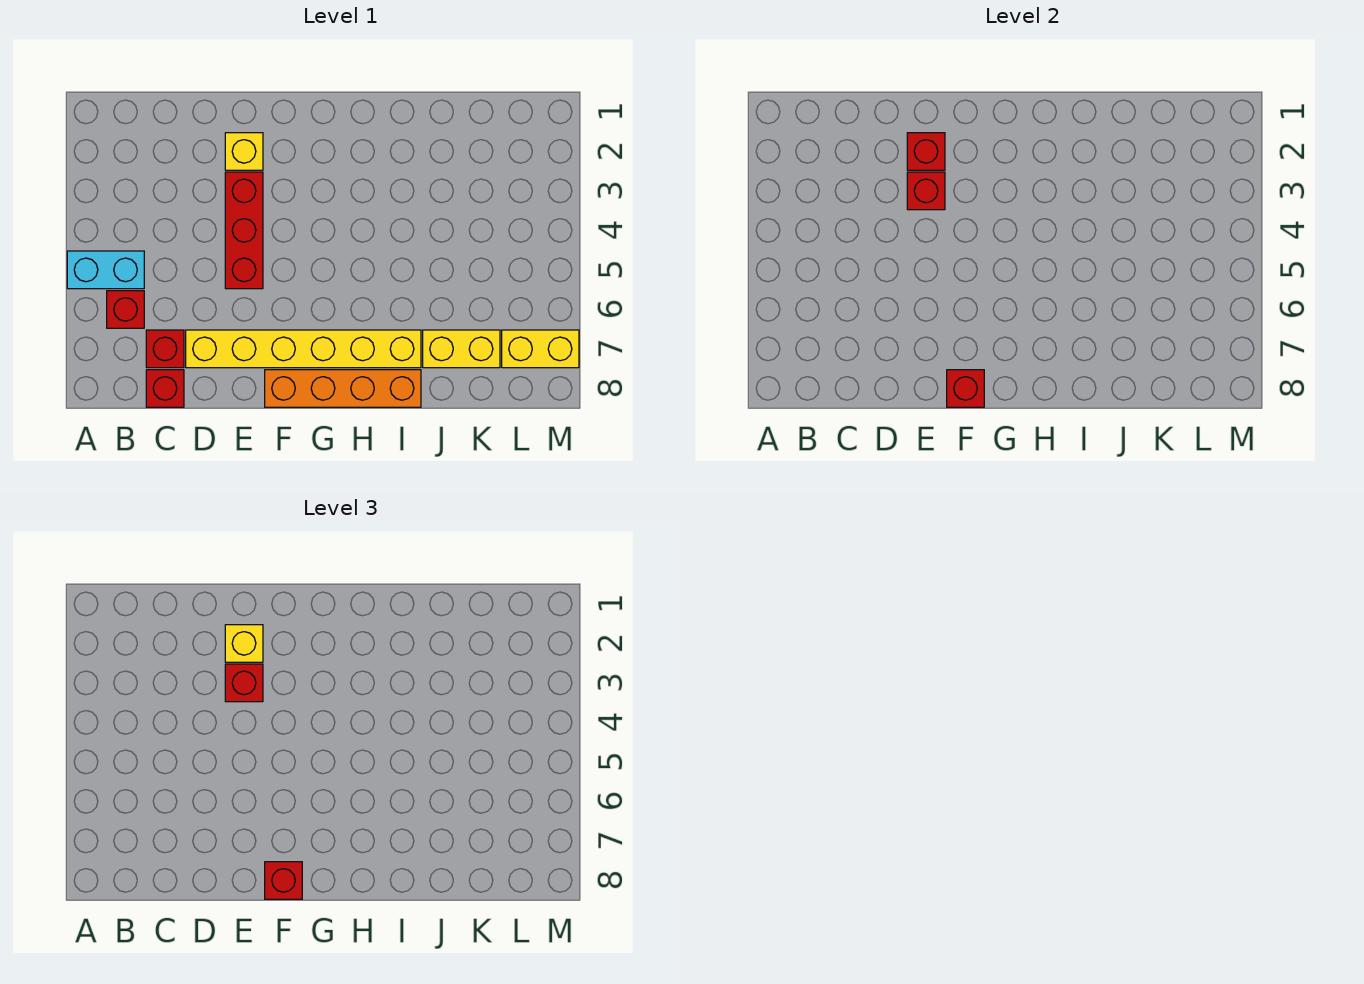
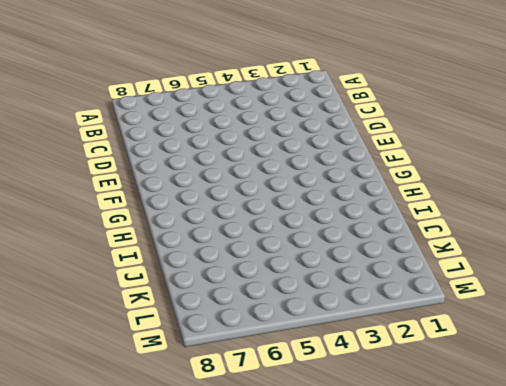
none -> cyan 1x2 brick [67,251,144,289]
none -> red 1x1 brick [107,291,144,328]
none -> red 1x1 brick [146,330,184,368]

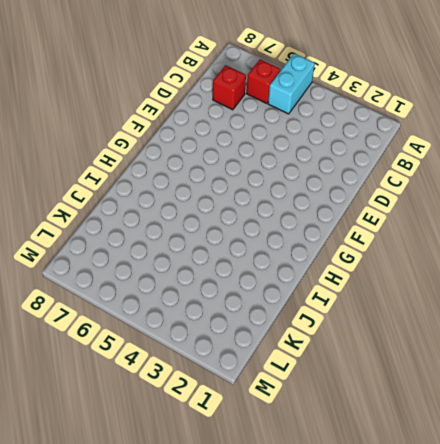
none -> red 1x1 brick [146,370,184,407]
none -> yellow 1x6 brick [186,330,421,368]
none -> yellow 1x1 brick [225,133,263,170]

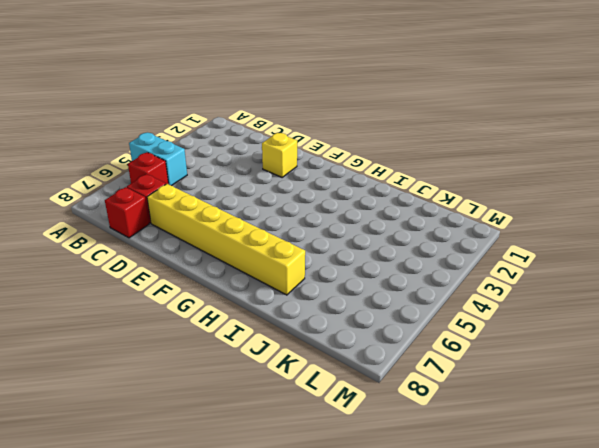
none -> red 1x3 brick [225,172,263,289]
none -> orange 1x4 brick [265,370,421,407]
none -> yellow 1x2 brick [423,330,500,368]

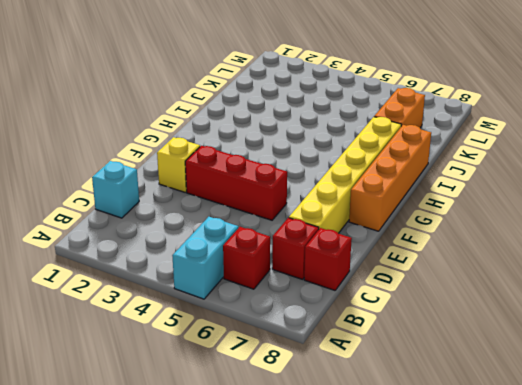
cyan 1x1 brick [92,161,139,218] -> none
orange 1x2 brick [374,88,425,128] -> yellow 1x2 brick [423,330,500,368]
none -> yellow 1x2 brick [502,330,579,368]
none -> red 1x1 brick [907,133,945,170]
none -> red 1x1 brick [907,172,945,210]

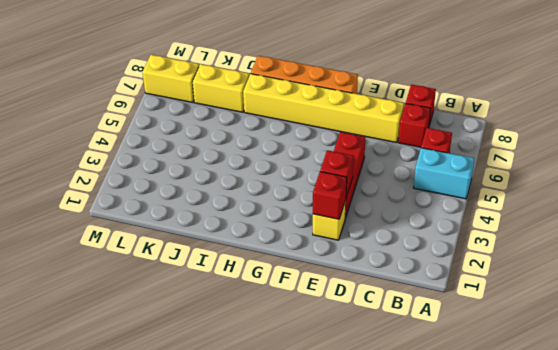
none -> red 1x1 brick [947,370,984,407]
none -> yellow 1x1 brick [225,625,263,662]
none -> red 1x1 brick [225,664,263,702]

